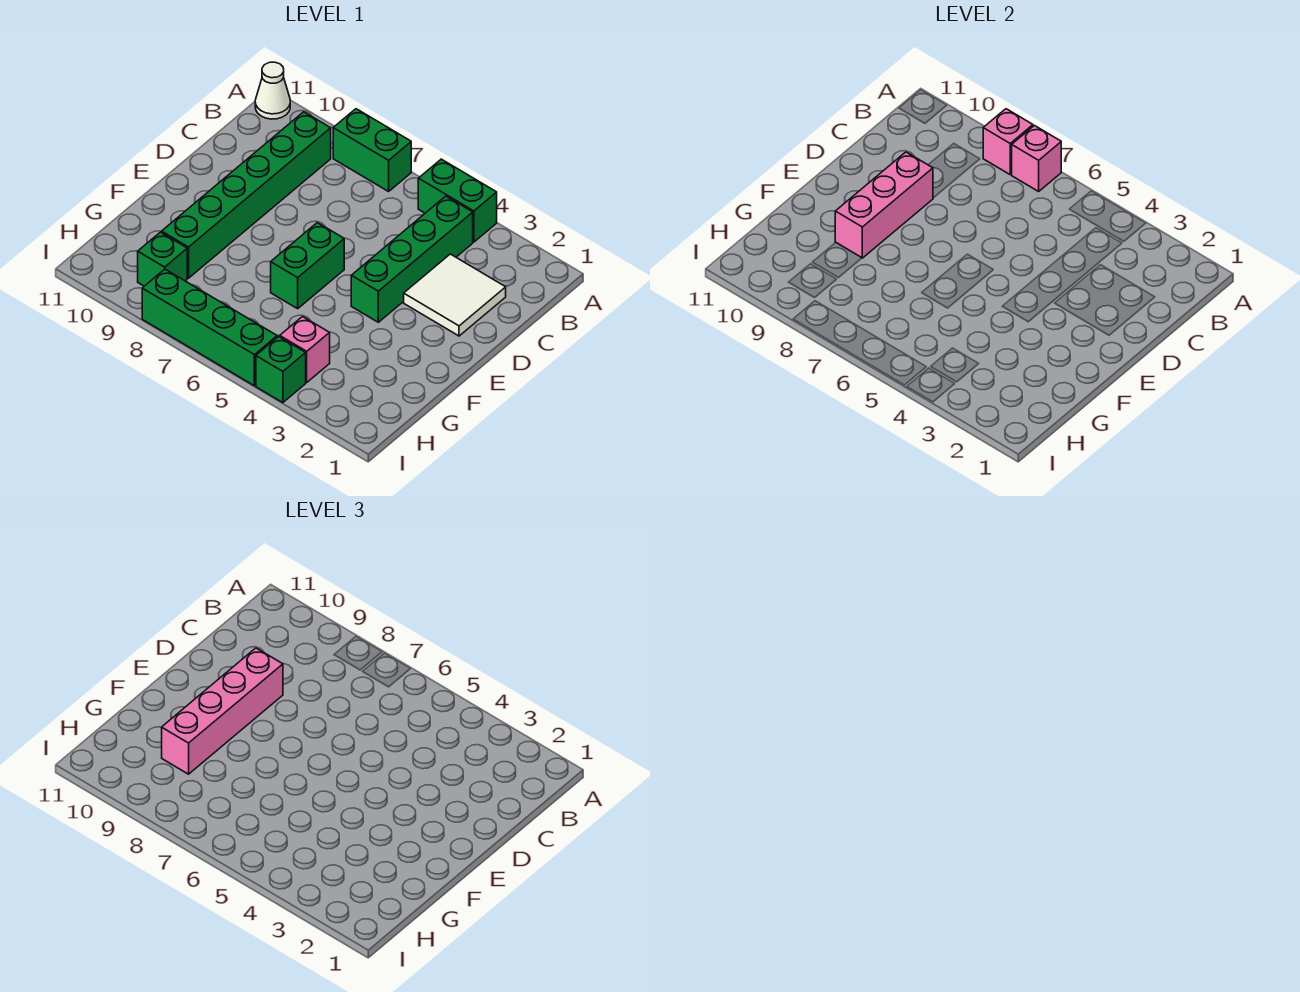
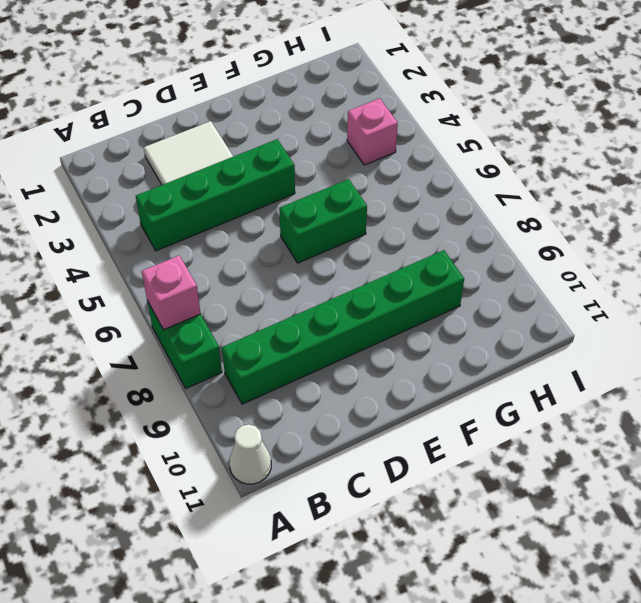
none -> green 1x2 brick [418,159,497,242]
none -> green 1x1 brick [138,232,187,286]
none -> green 1x1 brick [256,337,306,403]

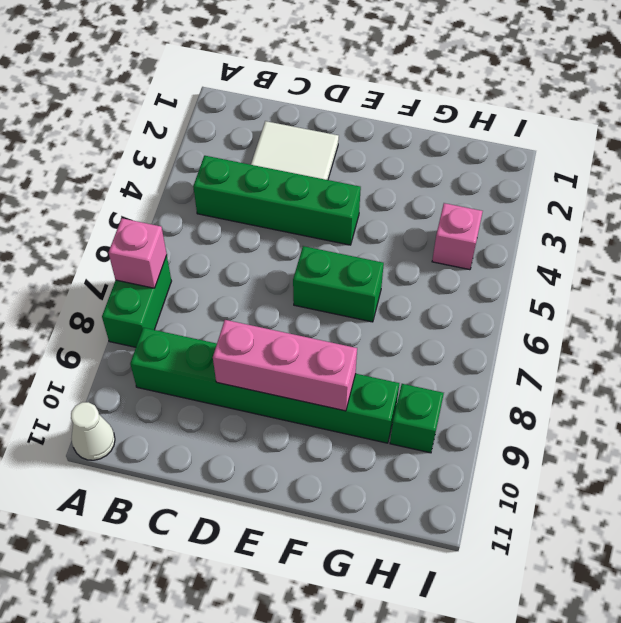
none -> green 1x2 brick [418,159,497,242]
none -> green 1x1 brick [256,337,306,403]
none -> green 1x4 brick [142,269,277,386]

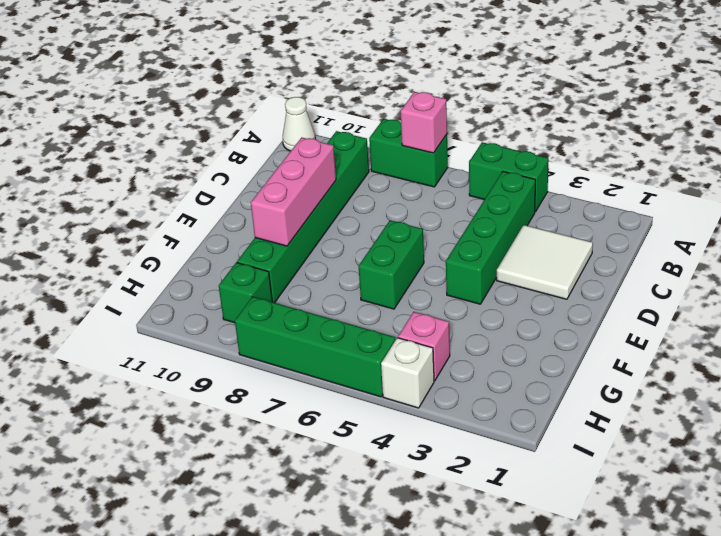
white 1x1 brick [381,338,434,408] -> green 1x1 brick [256,337,306,403]
none -> pink 1x1 brick [983,109,1033,174]
none -> pink 1x4 brick [162,648,283,774]

